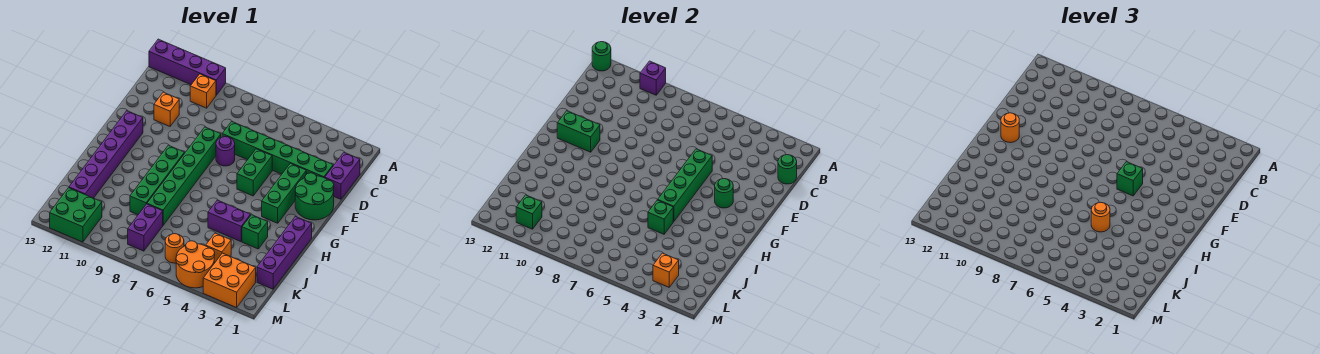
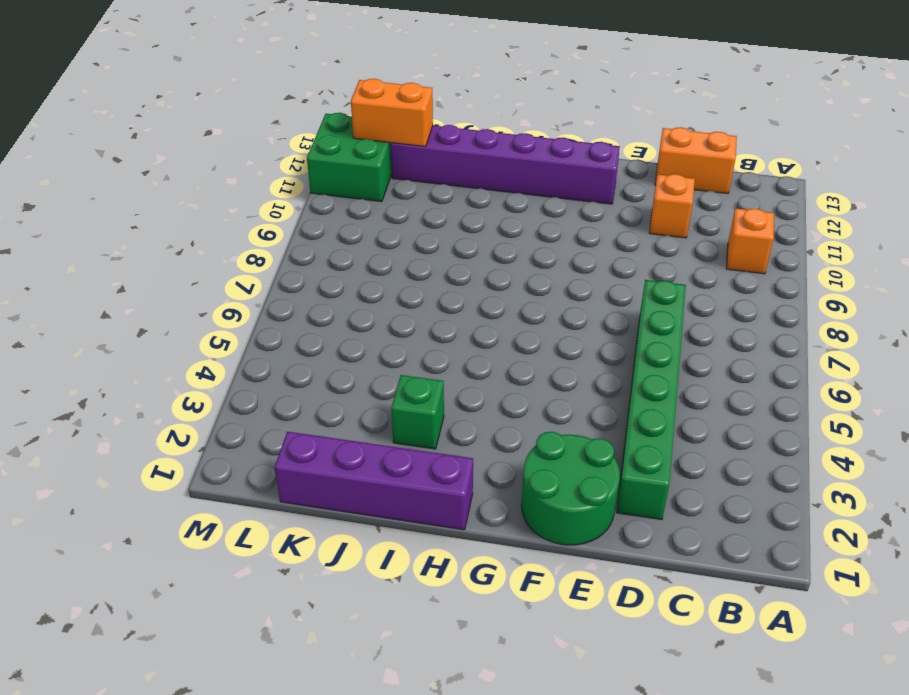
orange 1x2 brick [655,127,737,194] -> none
orange 1x2 brick [351,79,433,146] -> none
none -> purple 1x4 brick [149,39,226,95]
none -> purple 1x2 brick [325,152,360,199]
none -> green 1x3 brick [262,163,306,223]
none -> green 1x2 brick [237,149,272,196]

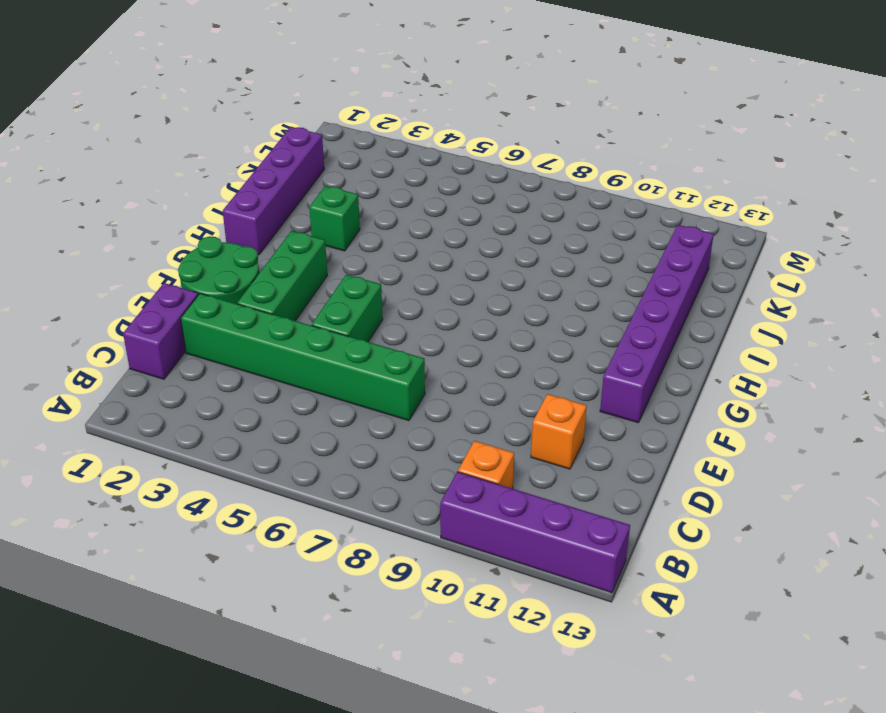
none -> purple 1x1 round brick [216,137,235,166]
none -> green 1x6 brick [147,127,221,225]
none -> green 1x4 brick [130,145,185,215]
none -> purple 1x2 brick [208,200,251,242]

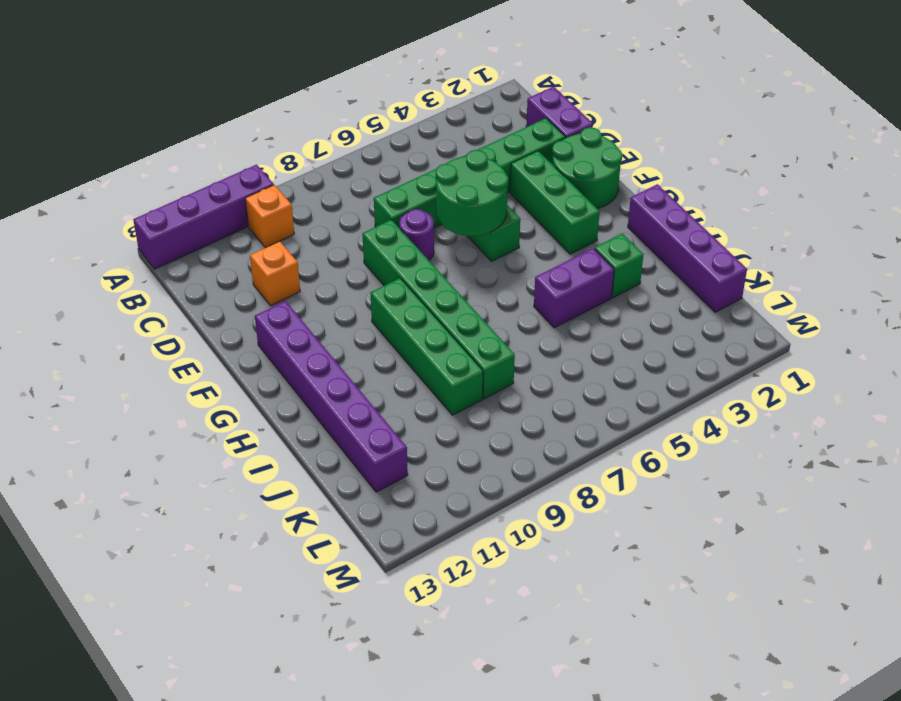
green 2x2 round brick [436,150,508,236] -> green 1x4 brick [658,149,712,222]
none -> orange 1x1 brick [206,233,231,263]
none -> purple 1x2 brick [128,204,163,251]
none -> orange 2x2 brick [203,253,256,308]
none -> orange 2x2 round brick [176,241,215,288]

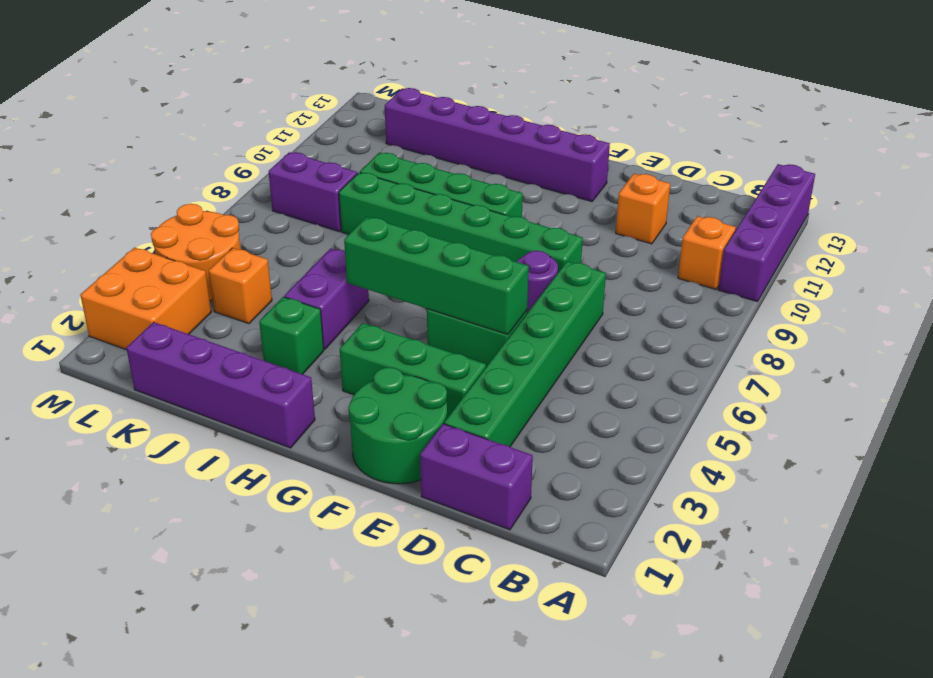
none -> orange 1x1 round brick [165,234,184,263]
none -> green 2x2 brick [50,188,102,242]
none -> purple 1x1 brick [640,61,666,95]
none -> green 1x1 round brick [592,42,611,71]

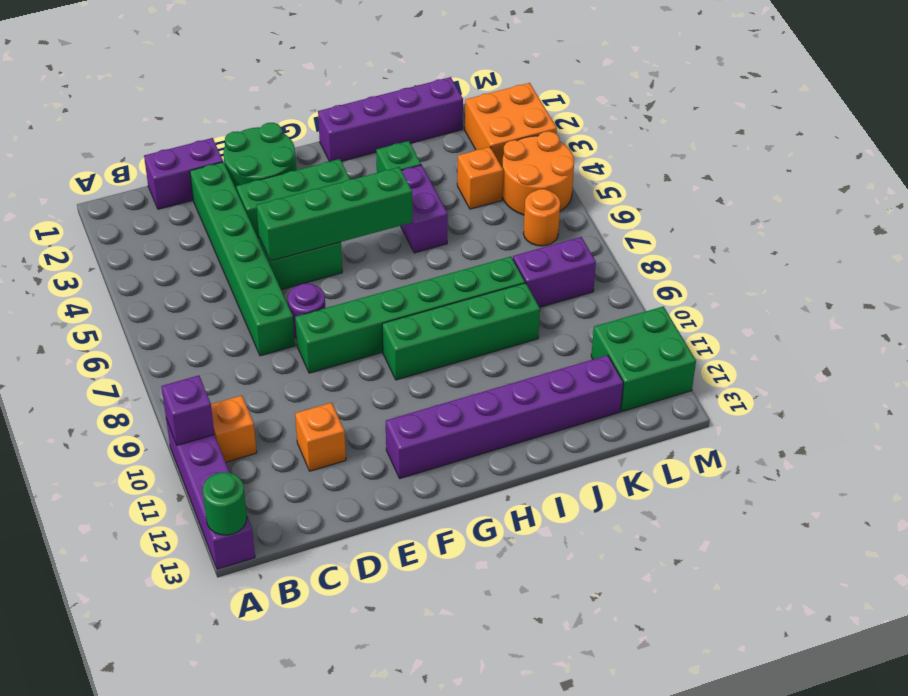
none -> green 1x1 round brick [778,155,797,184]
none -> green 1x1 round brick [715,179,733,208]
none -> green 1x2 brick [557,111,600,152]
none -> green 1x1 brick [648,200,673,234]

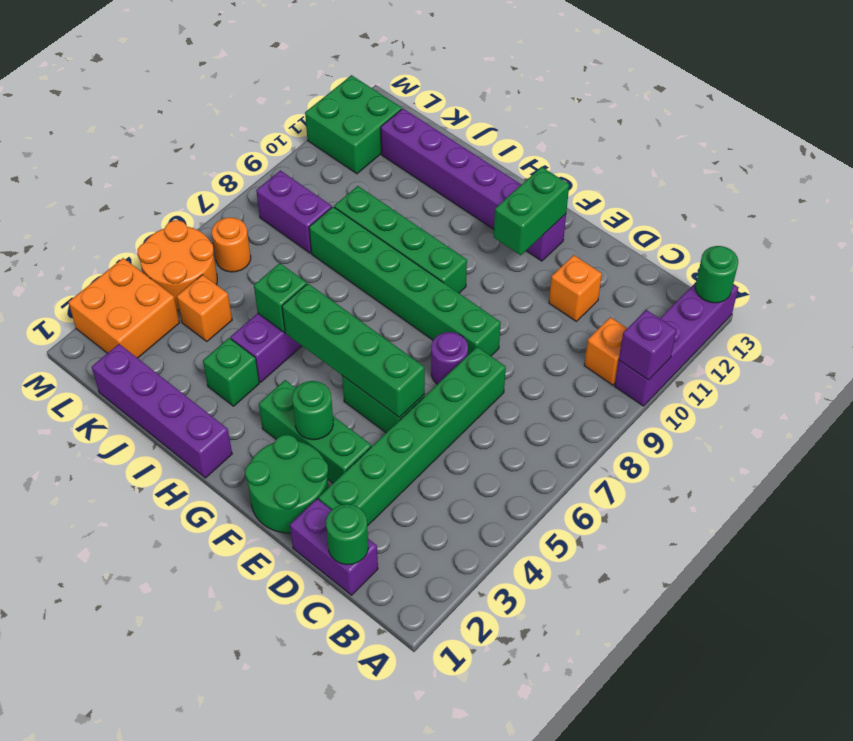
none -> orange 1x1 brick [653,253,679,287]
none -> green 1x1 brick [516,195,542,229]
none -> green 1x1 brick [1117,162,1143,196]
none -> orange 1x1 round brick [1001,113,1019,143]

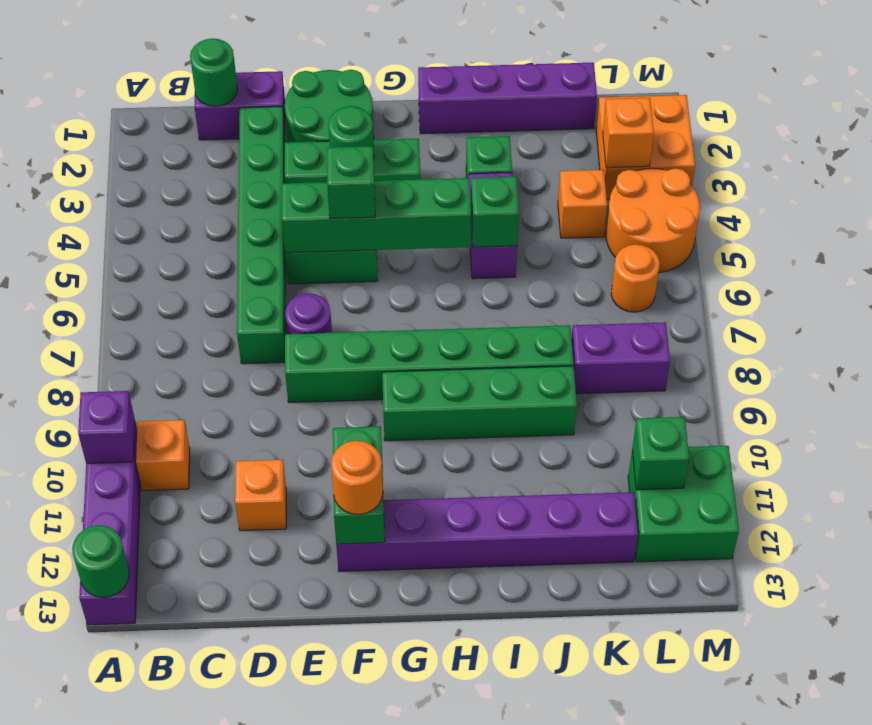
none -> orange 1x1 round brick [1091,202,1110,232]

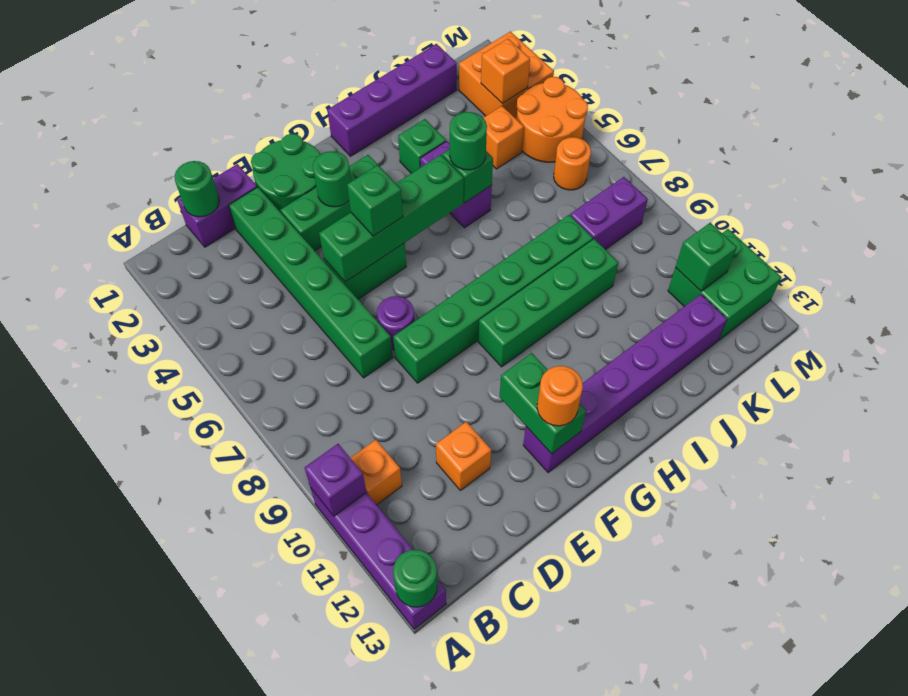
green 1x1 round brick [450,112,487,170] -> orange 1x1 round brick [1091,202,1110,232]

